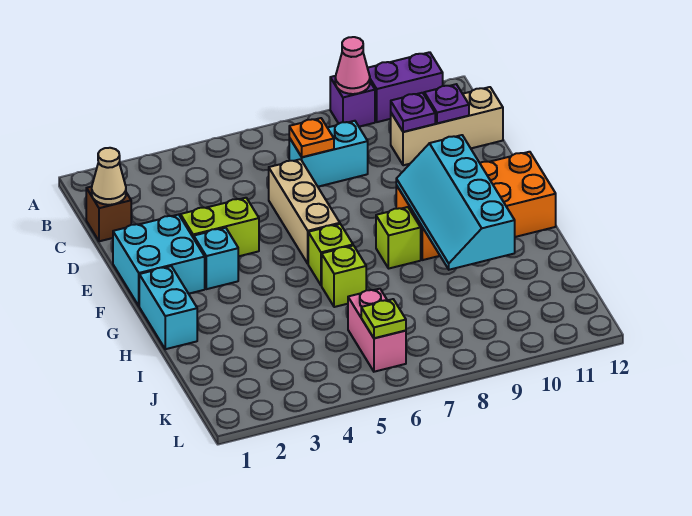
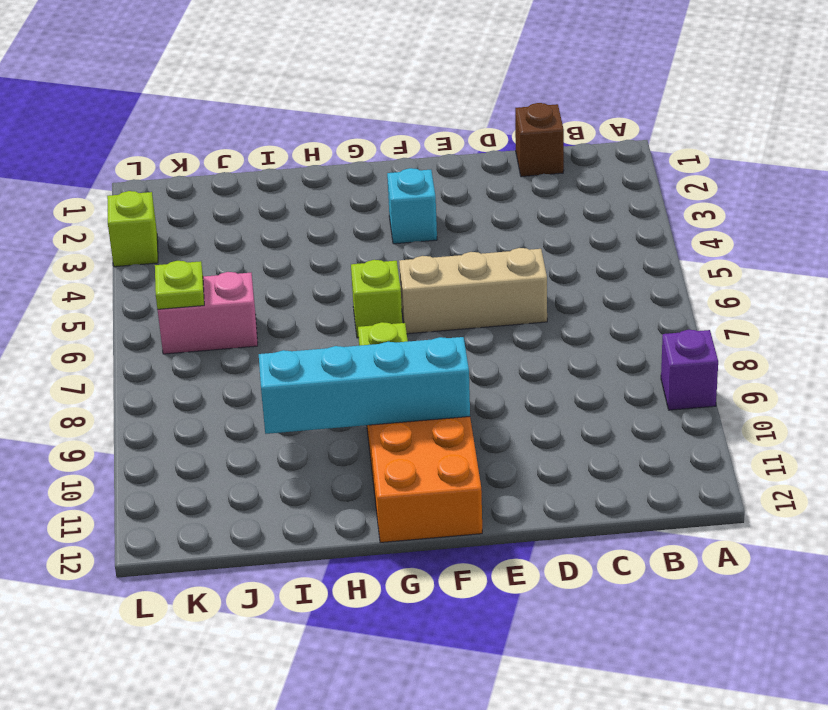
lime 1x1 brick [107,191,158,267] -> lime 1x1 brick moved to [322,246,366,307]
none -> purple 1x2 brick [368,52,443,122]
none -> cyan 1x2 brick [289,121,368,187]
none -> tan 1x3 brick [391,87,503,165]

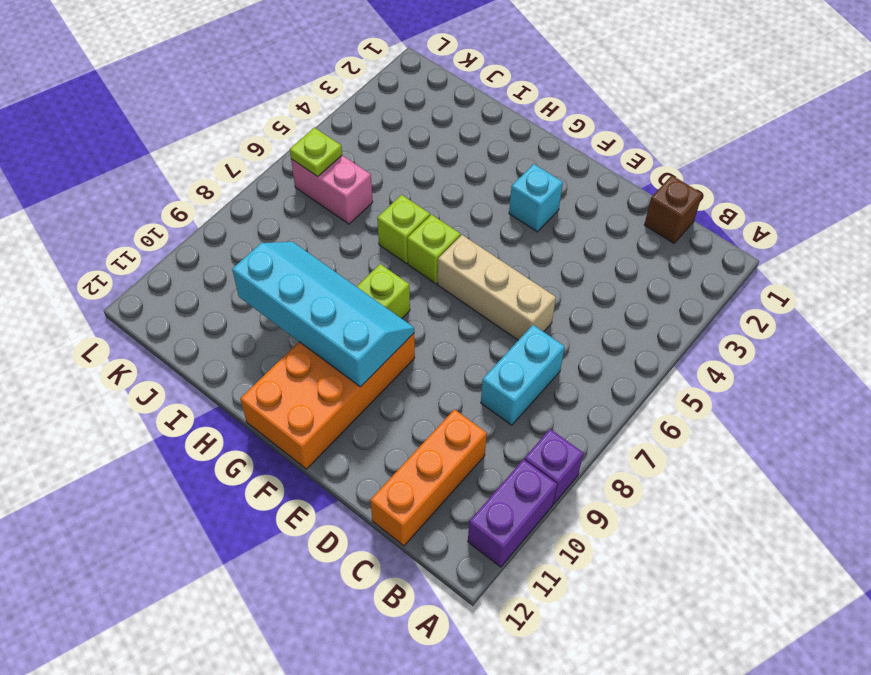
orange 1x3 brick [370,409,487,546] -> tan 1x3 brick [391,87,503,165]
none -> cyan 2x2 brick [113,215,205,306]
none -> lime 1x2 brick [180,198,259,256]
none -> cyan 1x2 brick [139,266,197,349]

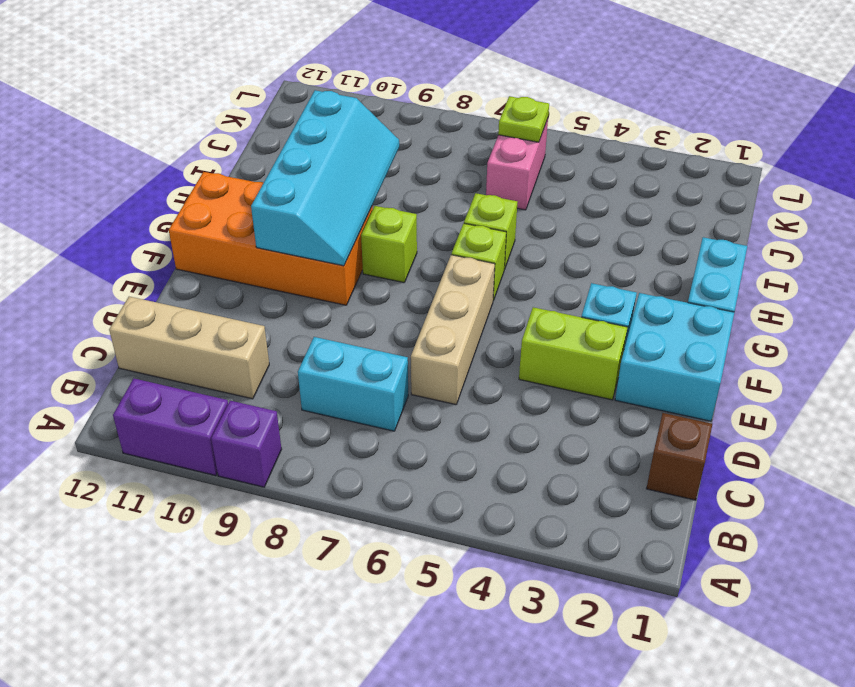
none -> pink 1x1 cone [335,37,370,94]
none -> tan 1x1 cone [92,148,126,205]
none -> orange 1x1 plate [289,118,334,157]

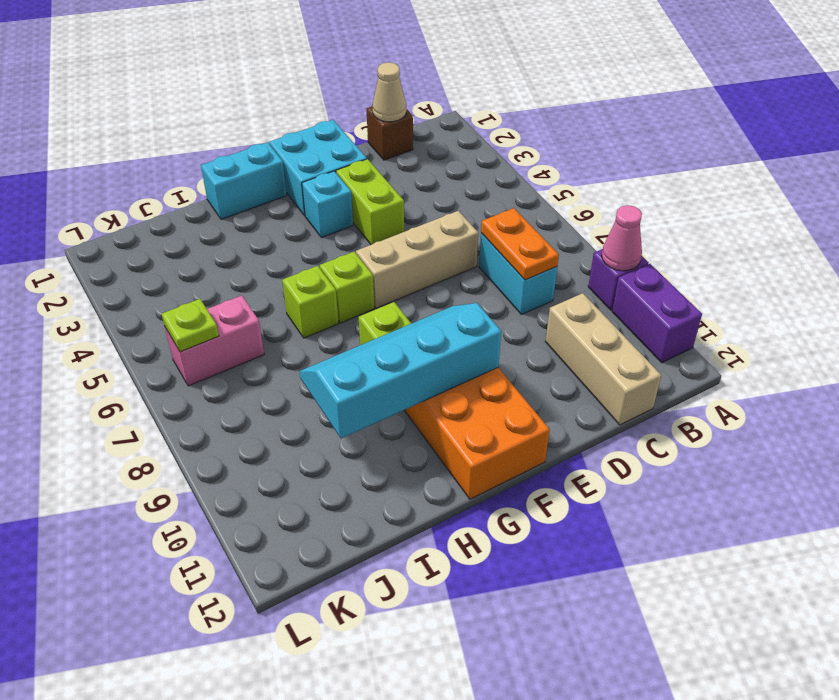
orange 1x2 plate [481,208,559,280] -> orange 1x1 plate [289,118,334,157]
none -> purple 1x1 plate [391,93,435,132]
none -> purple 1x1 plate [424,84,469,123]

